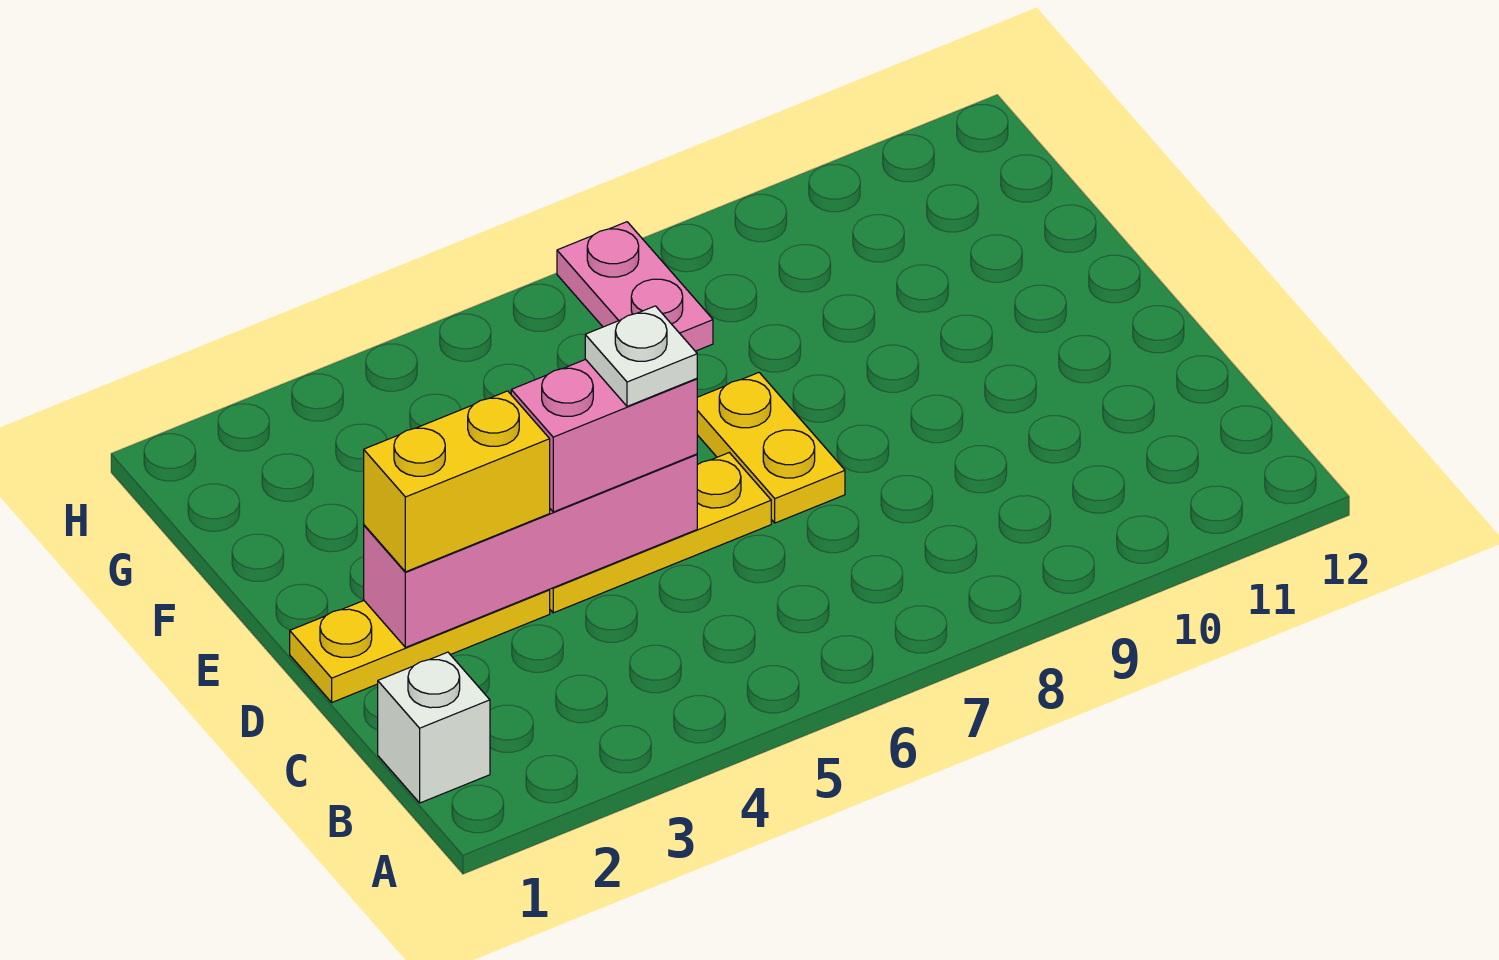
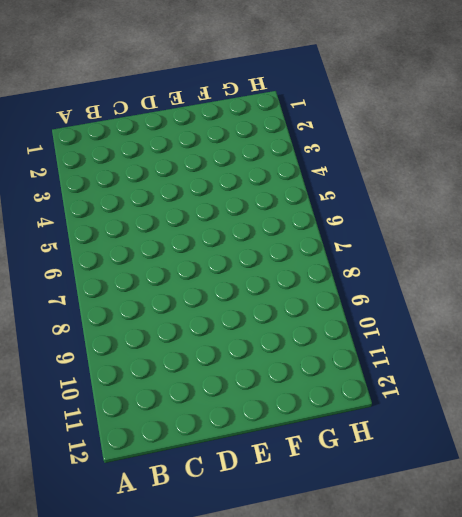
none -> white 1x1 brick [378,652,490,803]
none -> yellow 1x3 plate [290,590,550,702]

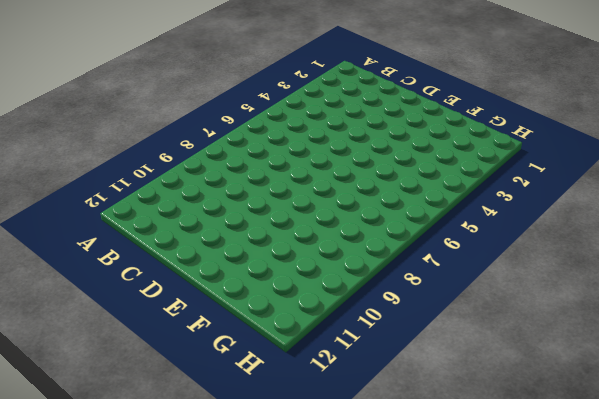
none -> white 1x1 brick [378,652,490,803]
none -> yellow 1x3 plate [290,590,550,702]

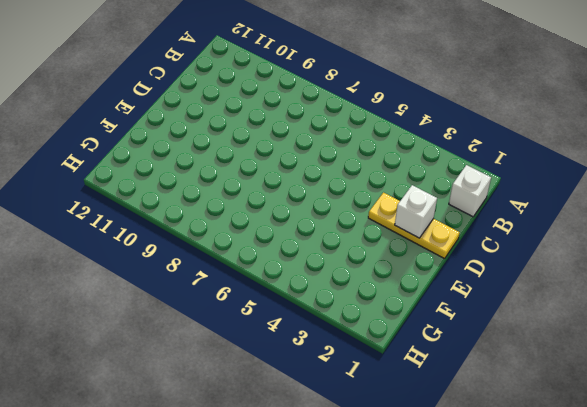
white 1x1 brick [395,185,437,238] -> pink 1x4 brick [364,454,697,647]
none -> yellow 1x3 plate [549,453,771,613]
none -> yellow 1x2 plate [697,373,845,523]

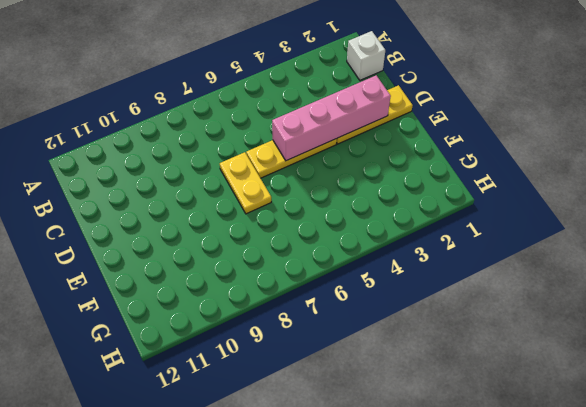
none -> pink 1x2 plate [557,222,713,351]
none -> yellow 1x2 brick [364,391,550,572]

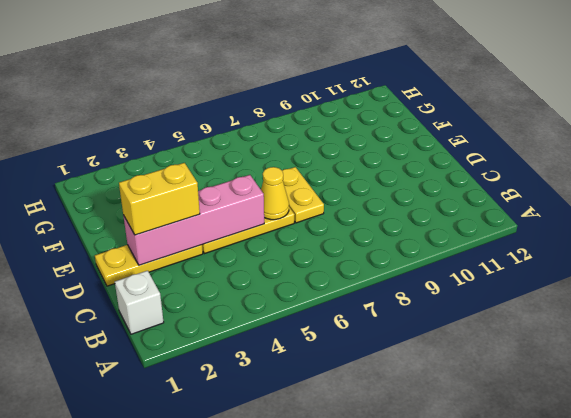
yellow 1x1 cone [261,167,289,220] -> none
none -> pink 1x2 plate [557,222,713,351]
none -> pink 1x2 brick [511,359,697,512]

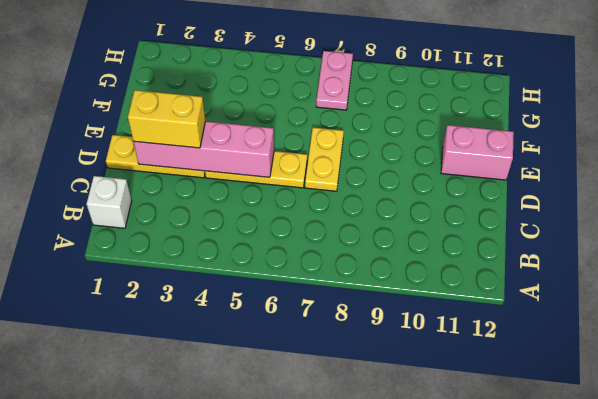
pink 1x2 brick [441,125,514,180] -> pink 1x2 brick moved to [511,359,697,512]
none -> white 1x1 plate [585,306,697,406]

